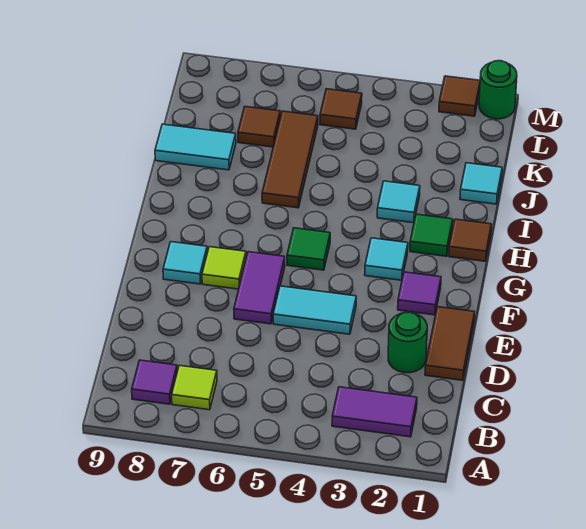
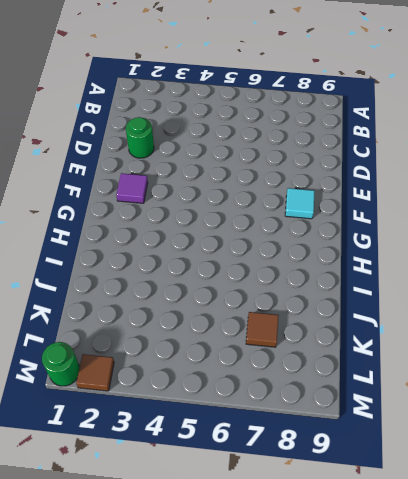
none -> purple 1x2 tile [332,387,417,437]
none -> lime 1x1 tile [172,365,217,410]
none -> purple 1x1 tile [132,360,177,404]

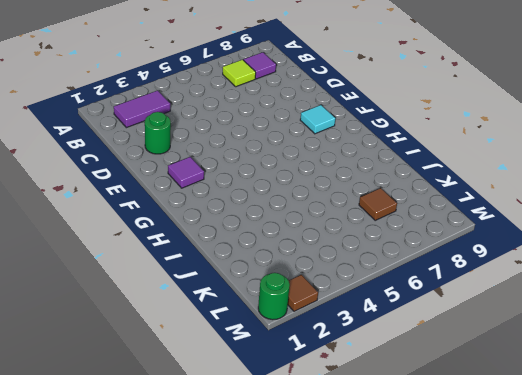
none -> brown 1x2 tile [425,307,475,380]
none -> cyan 1x2 tile [273,286,356,334]
none -> purple 1x2 tile [234,252,285,324]

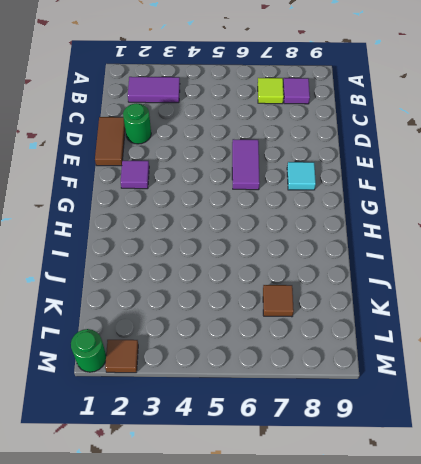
none -> cyan 1x2 tile [273,286,356,334]
none -> lime 1x1 tile [202,247,246,289]
none -> cyan 1x1 tile [365,238,408,280]

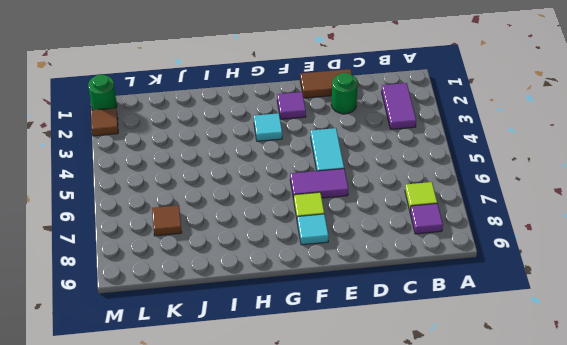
none -> green 1x1 tile [287,228,330,270]
none -> brown 1x1 tile [449,219,492,261]
none -> green 1x1 tile [410,214,453,256]

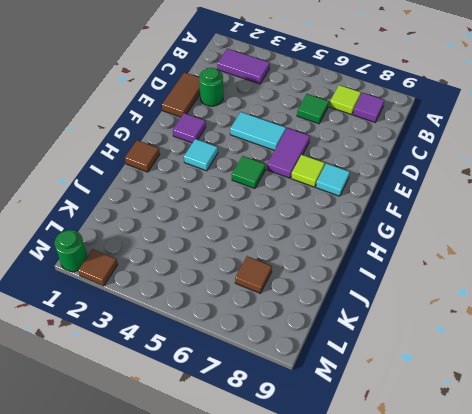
green 1x1 tile [297,94,329,124] -> green 1x1 tile moved to [410,214,453,256]
none -> cyan 1x1 tile [377,181,420,223]
none -> brown 1x3 tile [262,111,318,208]
none -> cyan 1x1 tile [460,163,502,204]

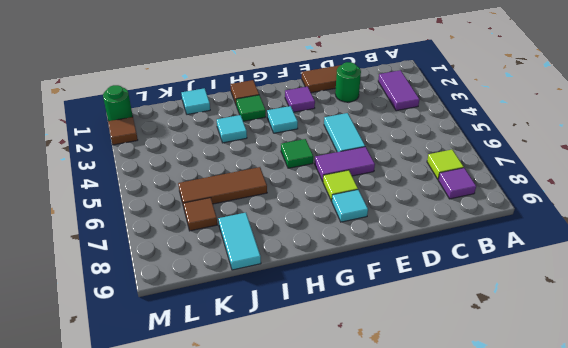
none -> brown 1x1 tile [320,89,362,129]

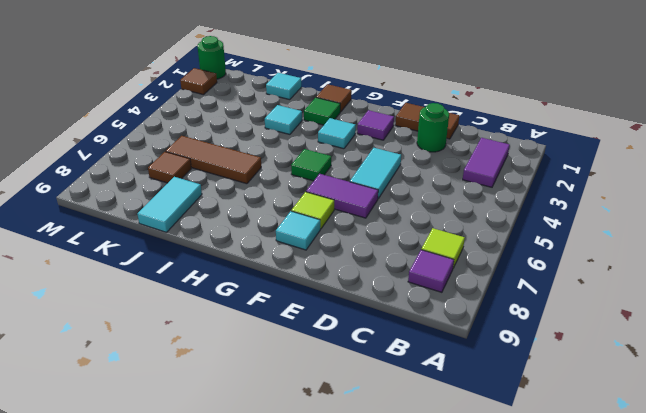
none -> brown 1x1 tile [320,89,362,129]

